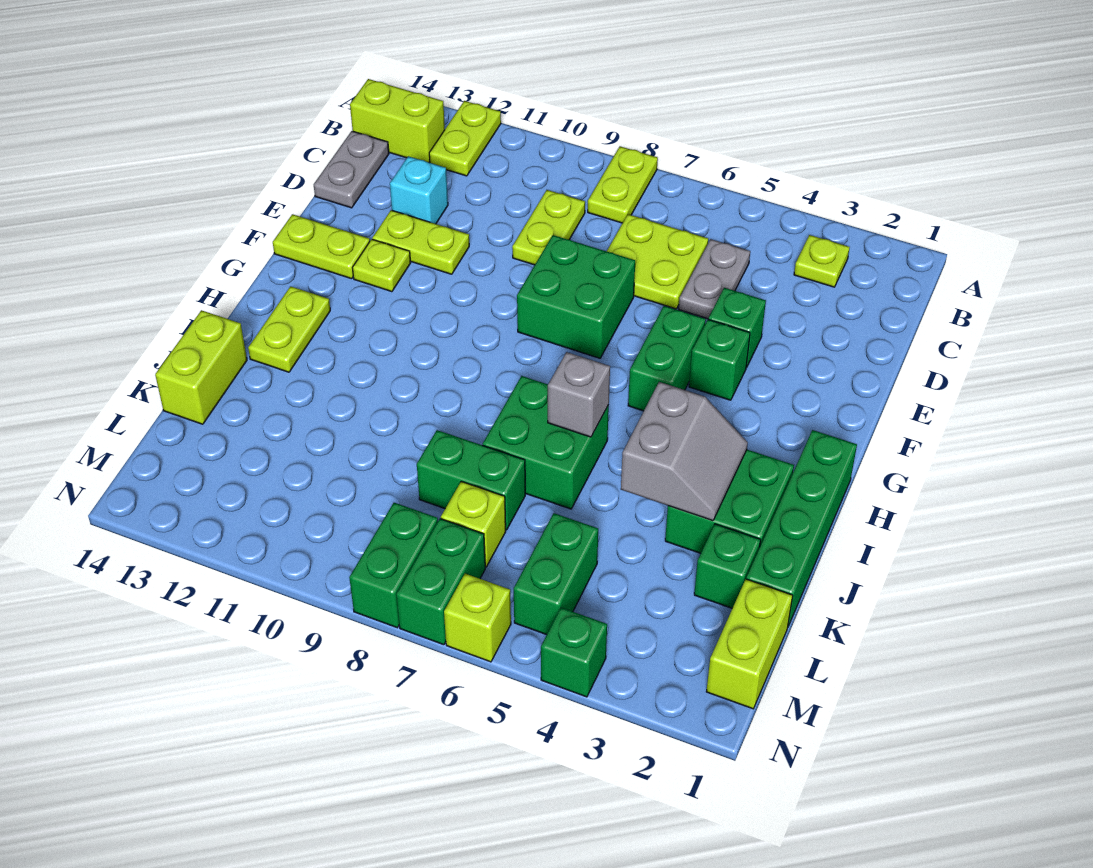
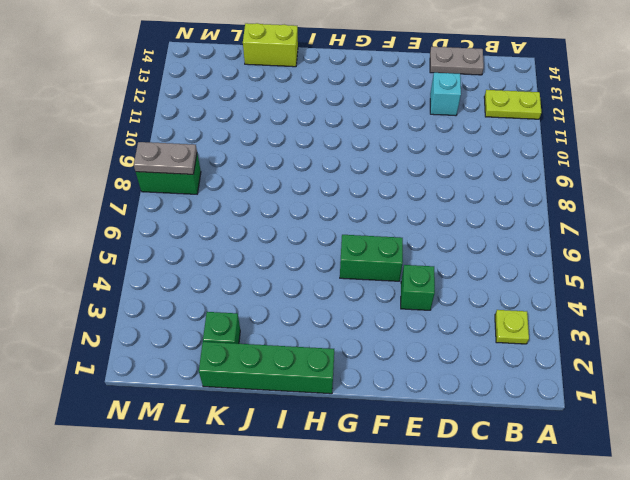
grey 1x2 plate [134,142,197,174] -> grey 1x2 plate moved to [679,239,750,319]
none -> lime 1x2 plate [588,146,658,223]
none -> lime 1x2 brick [350,79,445,162]
none -> lime 2x2 plate [607,214,708,309]
none -> lime 1x2 plate [512,190,585,265]

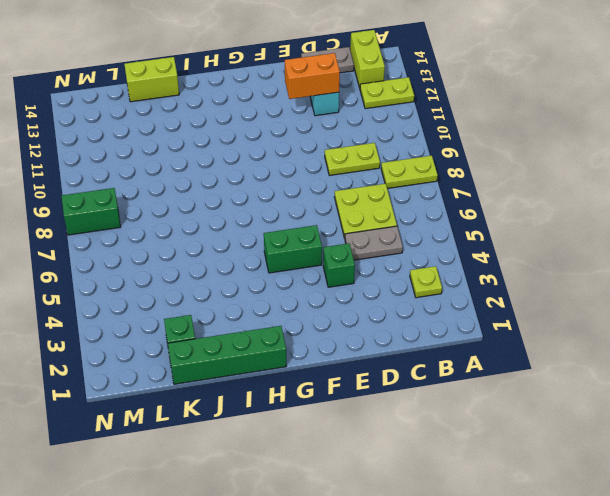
orange 1x2 brick [285,53,340,99] -> none
none -> green 2x2 brick [517,235,635,358]
none -> lime 1x2 plate [372,210,469,274]
none -> green 1x1 brick [689,320,750,400]
none -> lime 1x1 plate [353,239,411,292]

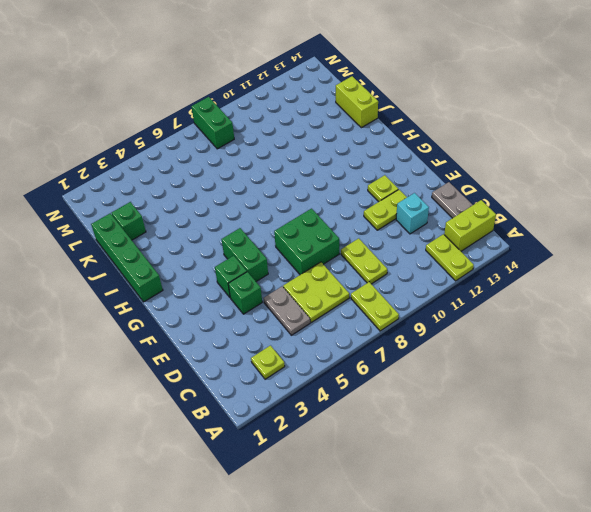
none -> lime 1x2 plate [273,214,370,279]
none -> lime 1x2 plate [248,286,330,372]
none -> green 2x2 brick [665,450,794,553]
none -> green 2x2 brick [483,376,609,509]

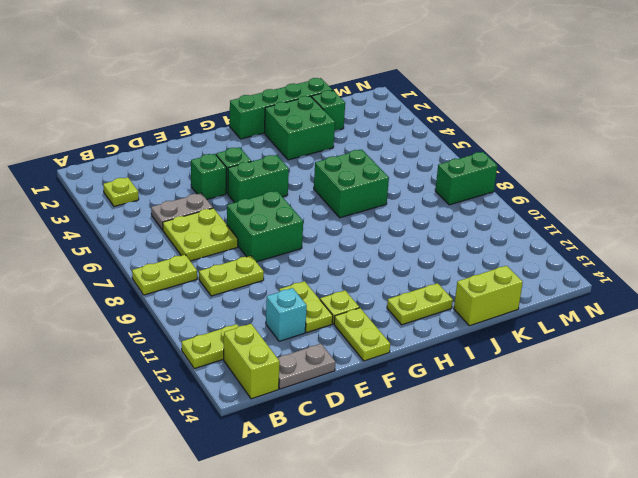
none -> green 1x2 brick [417,430,525,530]
none -> lime 1x2 brick [706,579,793,709]
none -> green 1x2 brick [514,513,598,635]
none -> lime 1x1 brick [441,481,506,567]

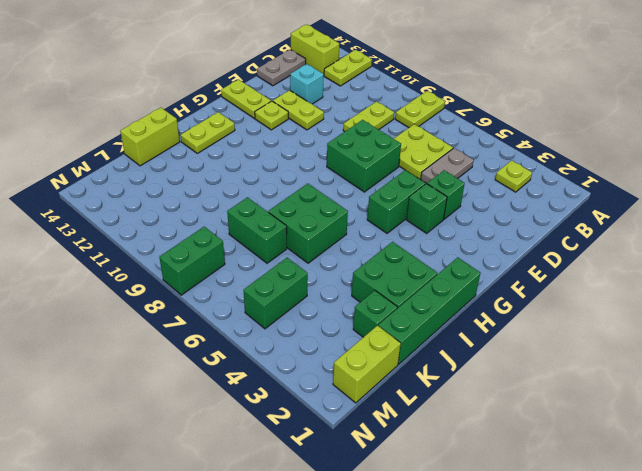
none -> lime 1x1 brick [441,481,506,567]
none -> green 1x2 brick [396,519,485,645]
none -> green 1x1 brick [541,608,607,697]
none -> lime 1x1 brick [444,574,511,662]

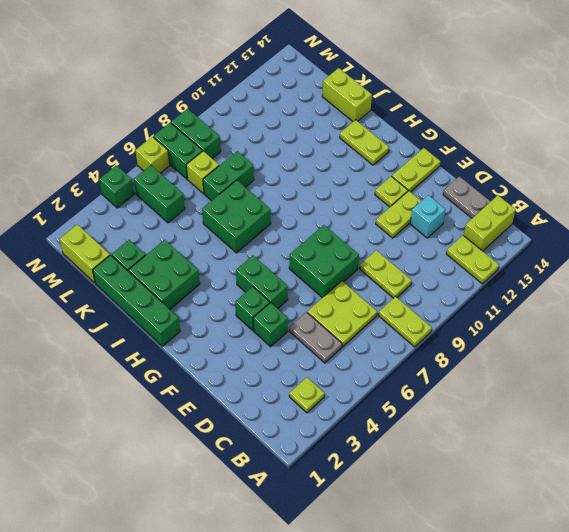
none -> grey 2x2 slope [621,382,748,521]
none -> grey 1x1 brick [548,352,610,437]

